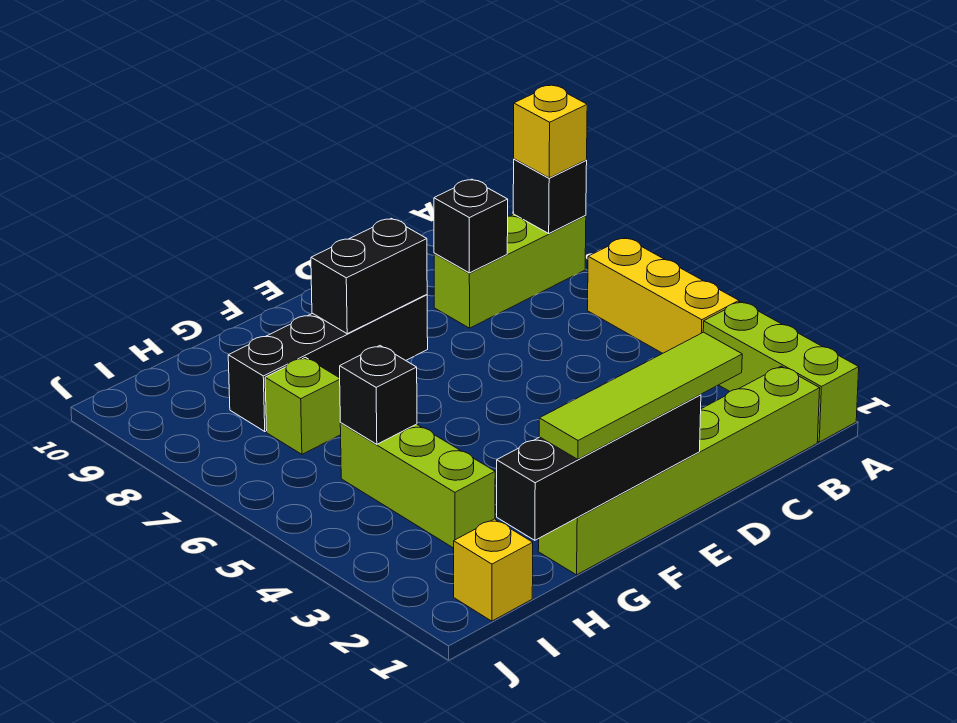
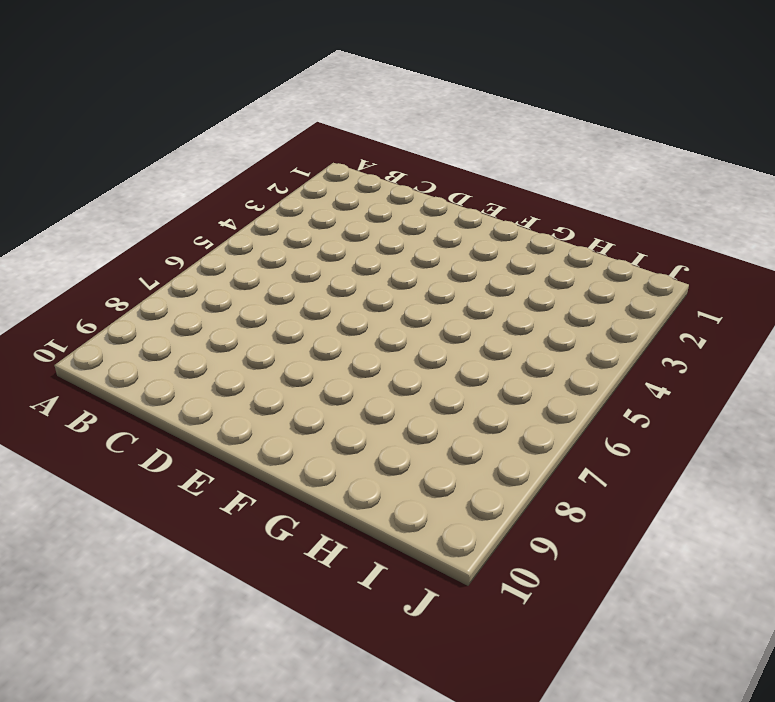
none -> lime 1x3 brick [703,302,859,442]
none -> yellow 1x3 brick [587,238,739,353]
none -> lime 1x3 brick [434,214,586,328]

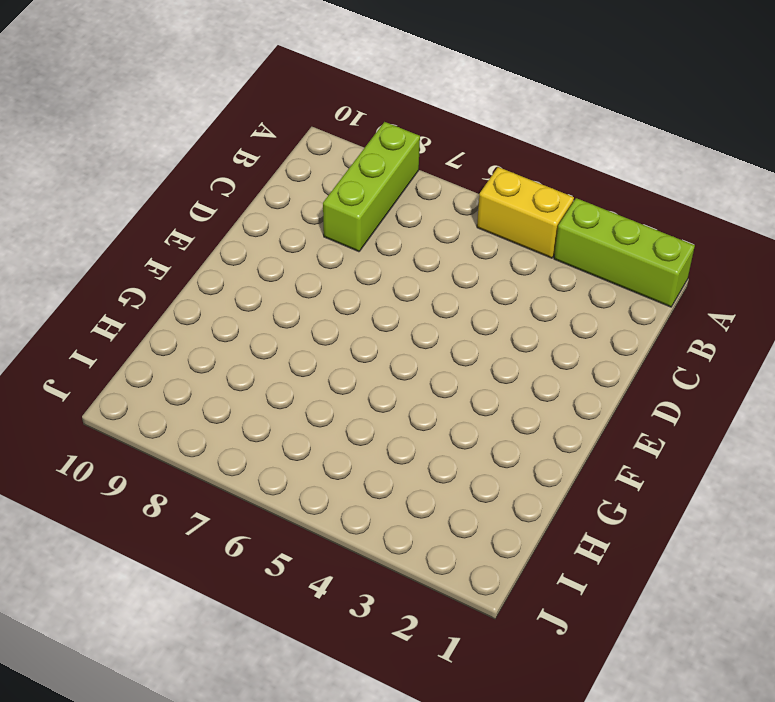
yellow 1x2 brick [477,167,574,258] -> yellow 1x3 brick [587,238,739,353]
none -> lime 1x6 brick [538,366,820,575]
none -> black 1x4 brick [228,295,428,431]
none -> lime 1x3 brick [340,423,495,548]

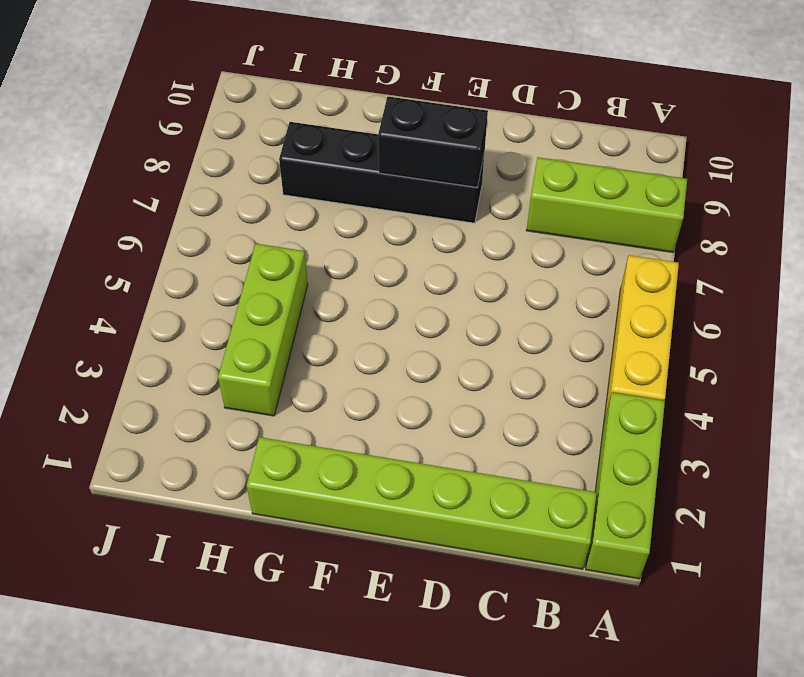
none -> lime 1x1 brick [265,357,341,454]
none -> yellow 1x1 brick [454,519,533,621]
none -> black 1x1 brick [513,159,587,233]

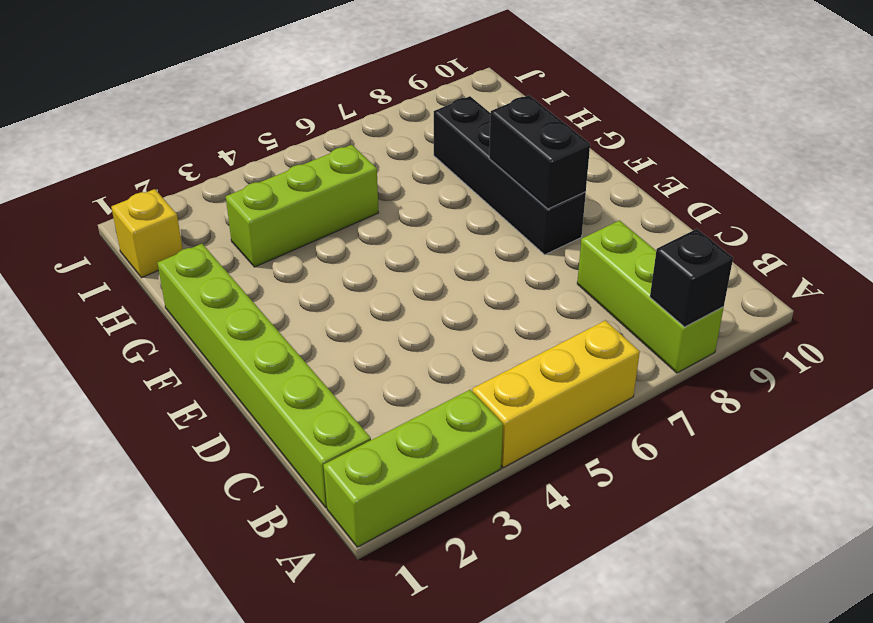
none -> lime 1x1 brick [265,357,341,454]
none -> black 1x1 brick [434,179,508,273]
none -> black 1x4 brick [497,395,701,540]

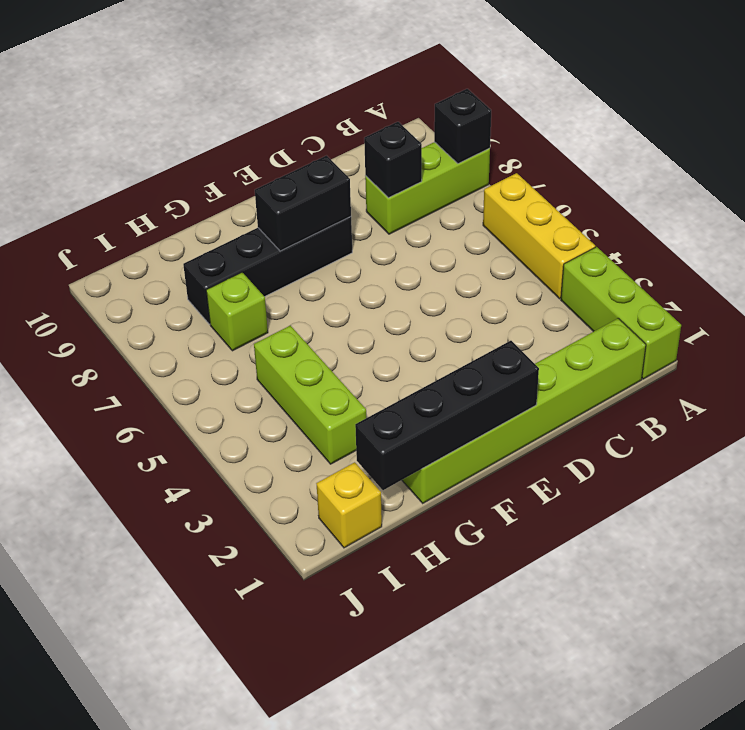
none -> black 1x1 brick [340,346,417,444]
none -> yellow 1x1 brick [514,85,587,178]
none -> lime 1x4 tile [539,332,742,459]

